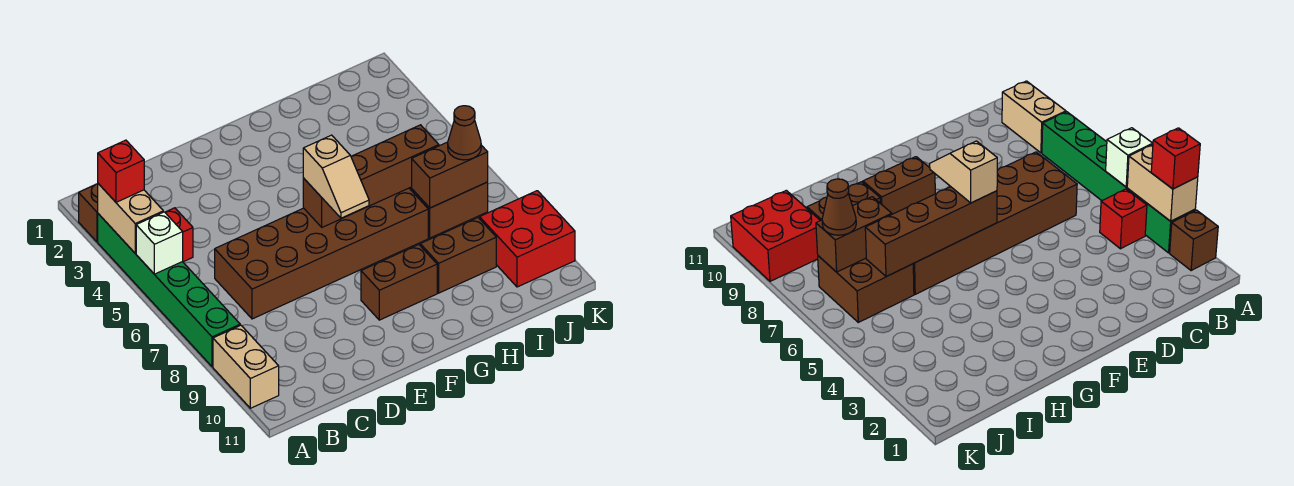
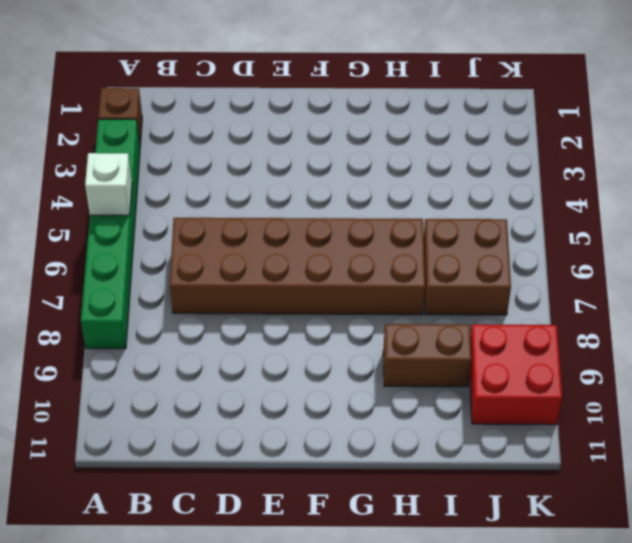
none -> tan 1x2 brick [213,325,279,408]
none -> red 1x1 brick [165,208,193,262]
none -> brown 1x2 brick [361,245,437,320]

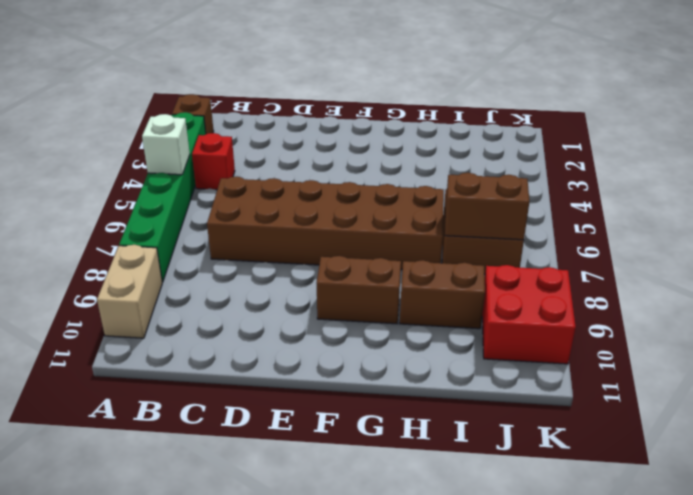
none -> tan 1x2 brick [97,183,163,253]
none -> brown 1x4 brick [303,125,439,227]
none -> red 1x1 brick [98,140,144,202]

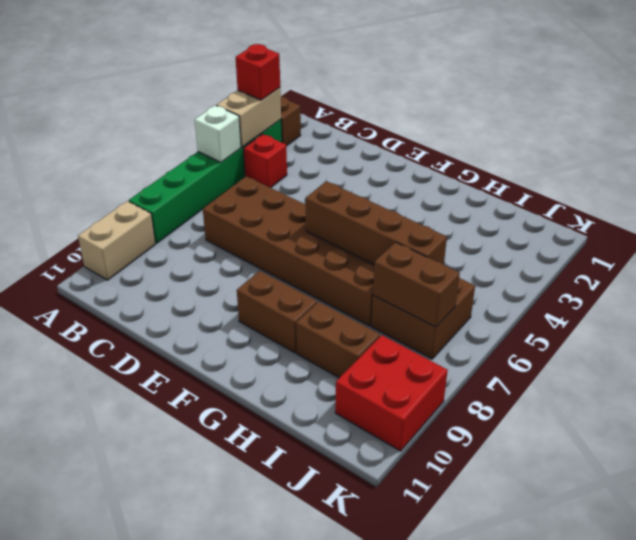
none -> tan 1x2 slope [303,135,369,218]
none -> brown 1x1 cone [448,106,481,160]

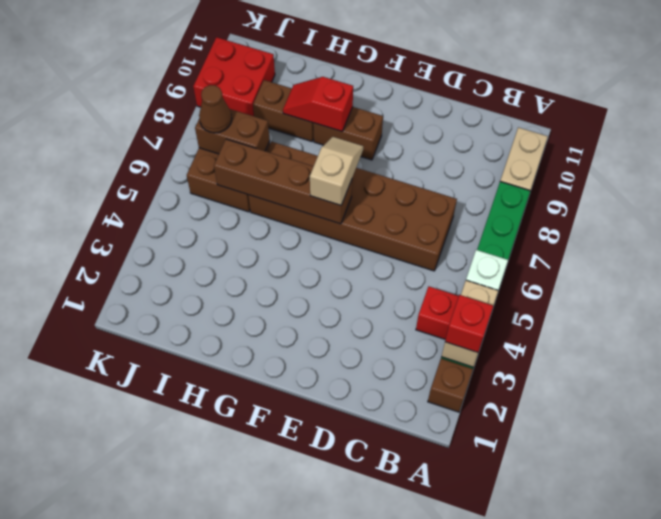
red 1x2 slope [283,77,353,131] -> none

